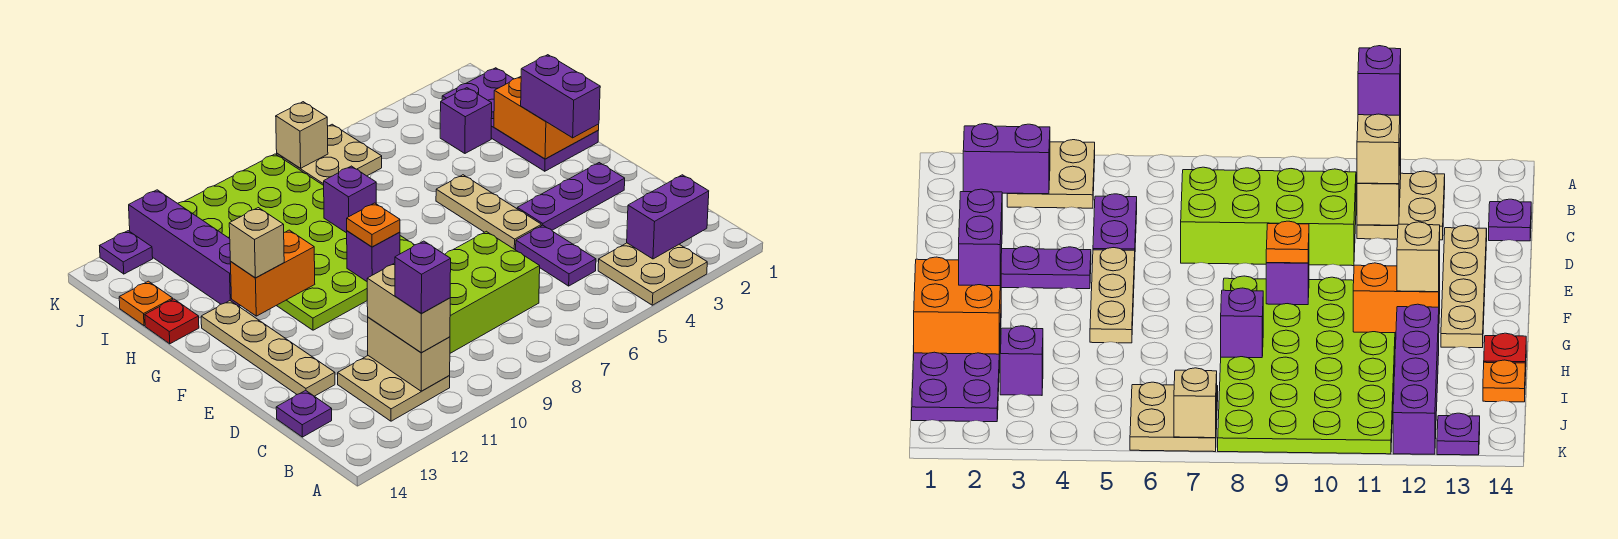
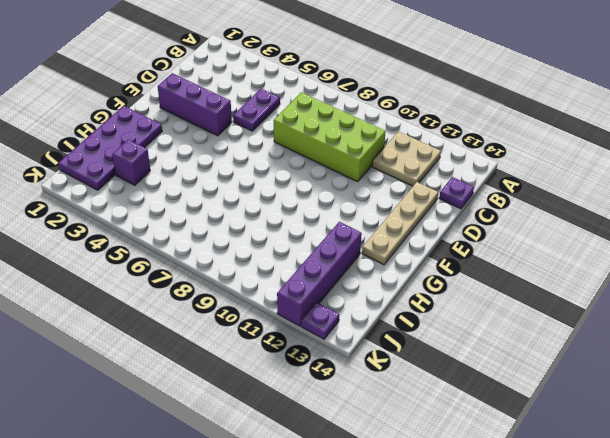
purple 1x3 brick [158,73,232,136] -> purple 1x3 plate [517,163,625,230]
none -> tan 2x2 plate [598,243,707,305]
none -> tan 1x3 plate [436,175,541,250]
none -> lime 4x6 plate [178,154,414,330]

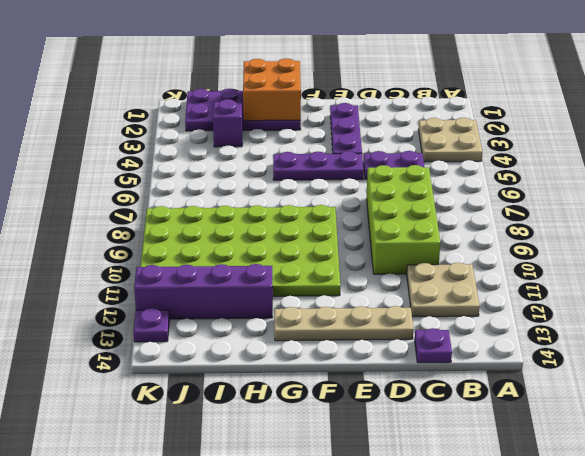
purple 1x3 plate [273,151,364,180] -> tan 1x3 plate [436,175,541,250]
none -> red 1x1 plate [145,299,199,344]
none -> orange 1x1 plate [119,281,173,326]
none -> tan 2x2 plate [277,124,382,185]

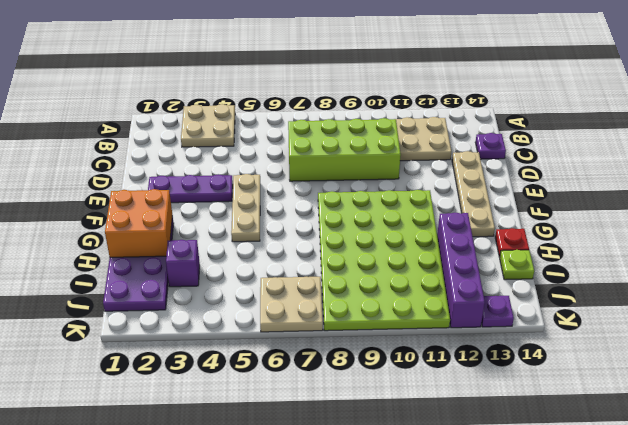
lime 1x1 plate [500,250,534,280] -> orange 1x1 plate [119,281,173,326]
none -> purple 1x2 plate [516,225,596,286]
none -> purple 1x2 brick [627,175,709,259]
none -> tan 1x2 brick [368,317,450,391]

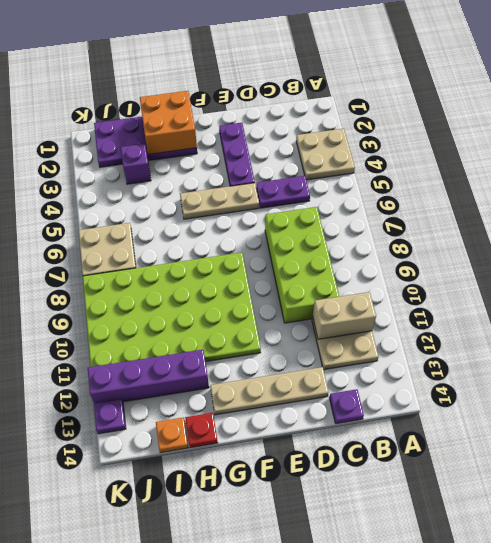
none -> purple 1x2 brick [627,175,709,259]
none -> purple 1x1 brick [347,231,400,281]
none -> orange 1x2 brick [230,230,315,316]

